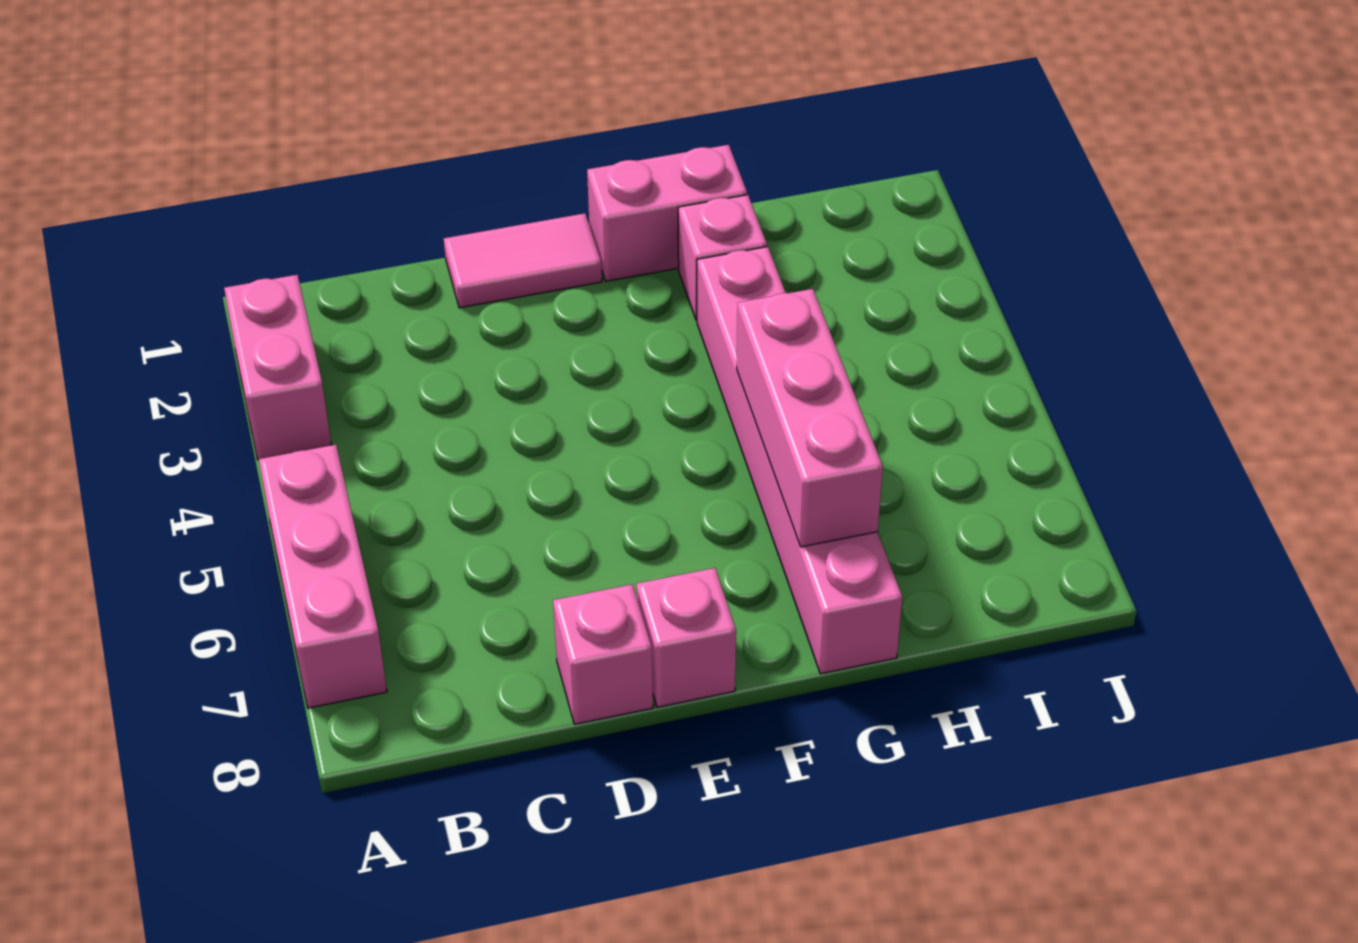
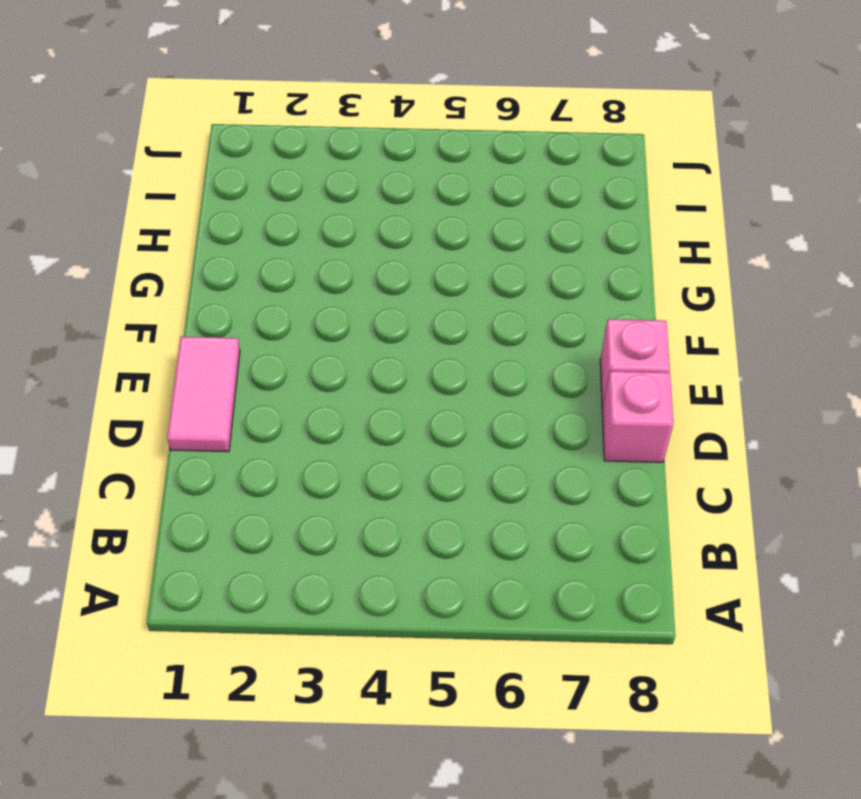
none -> pink 1x2 brick [224,275,331,460]
none -> pink 1x3 brick [259,445,387,708]

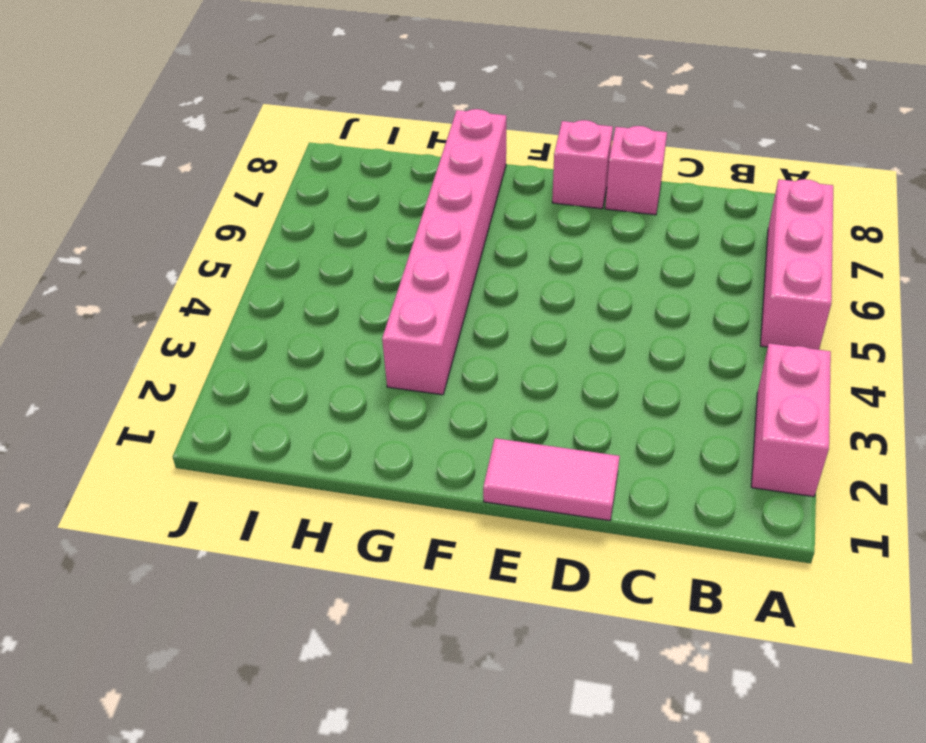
none -> pink 1x2 brick [587,145,747,281]
none -> pink 1x1 brick [678,195,767,320]

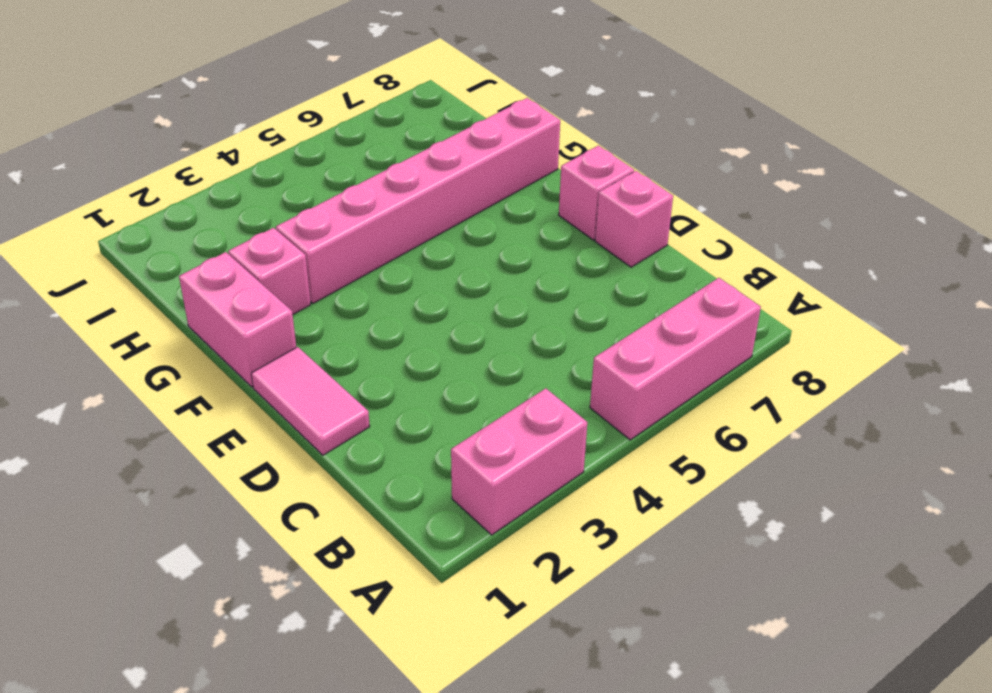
none -> pink 1x3 brick [737,289,883,547]

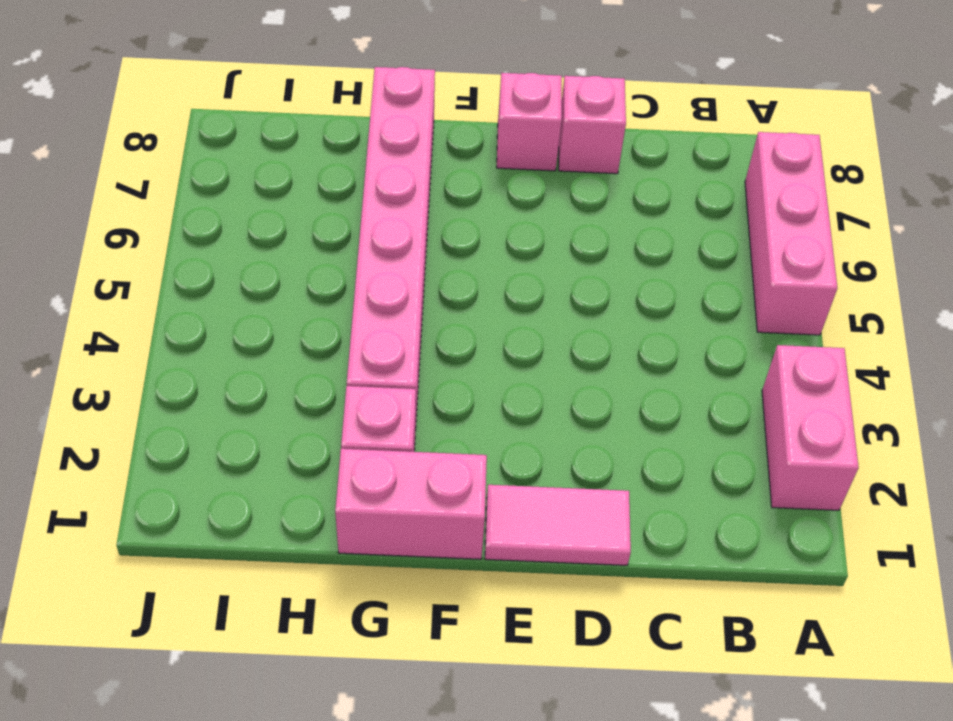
none -> pink 1x3 brick [737,289,883,547]

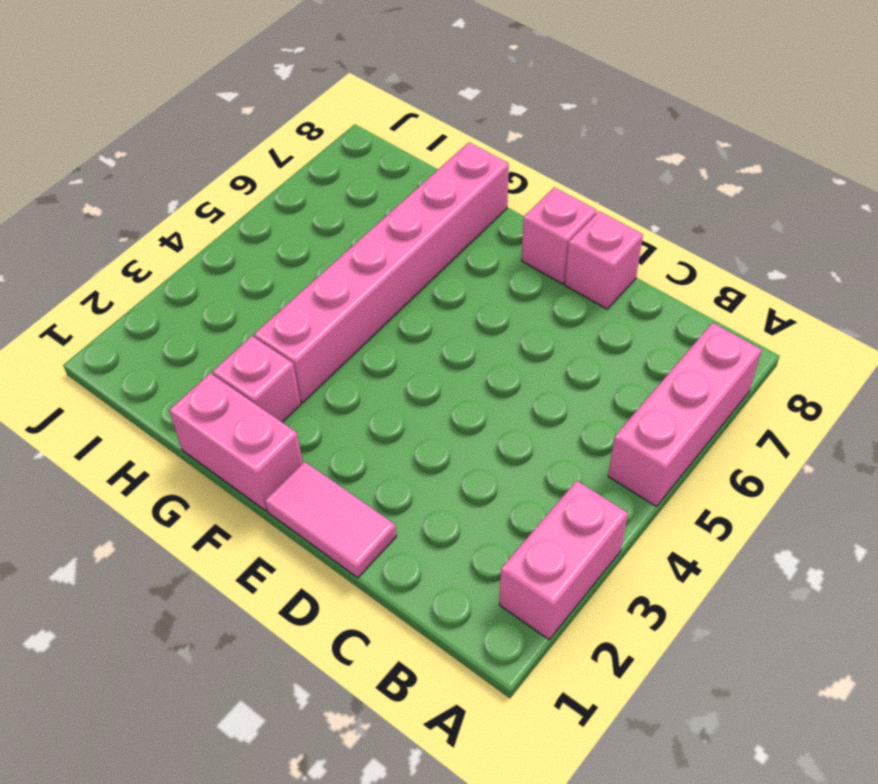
none -> pink 1x3 brick [737,289,883,547]

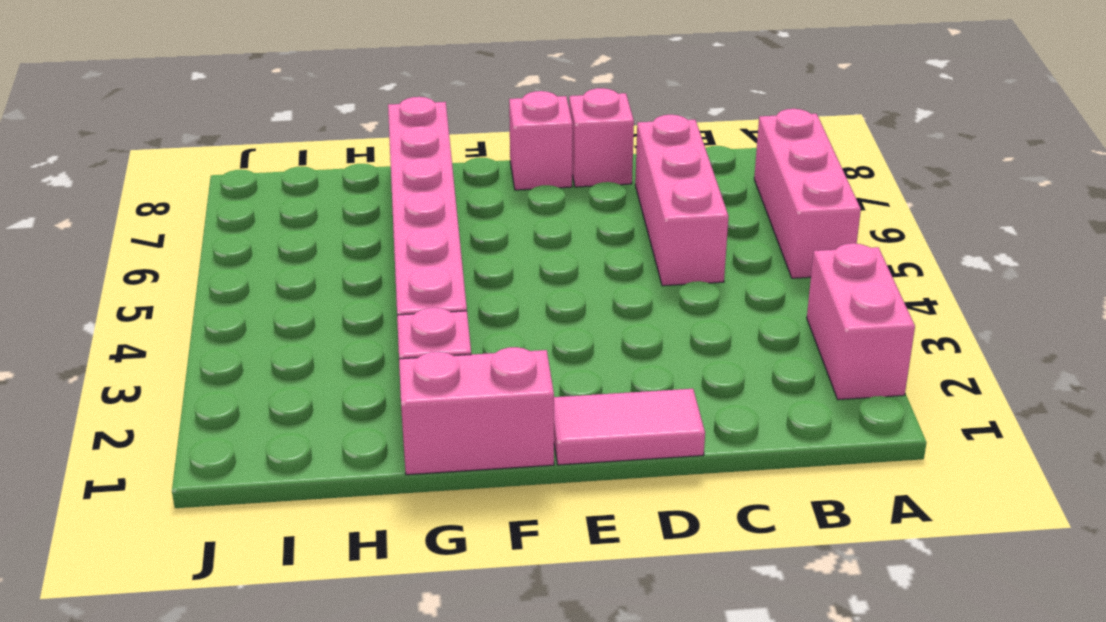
pink 1x3 brick [635,115,729,286] -> pink 1x3 brick moved to [737,289,883,547]

